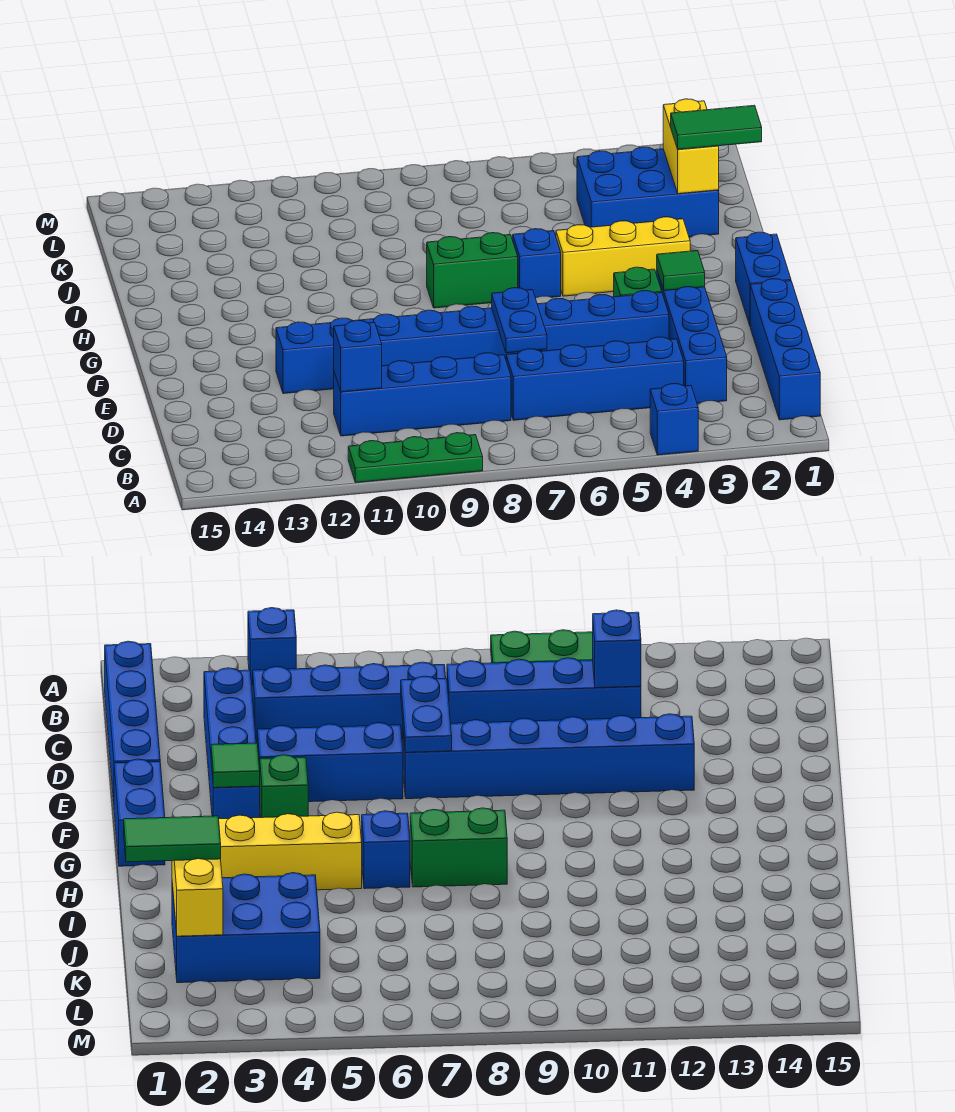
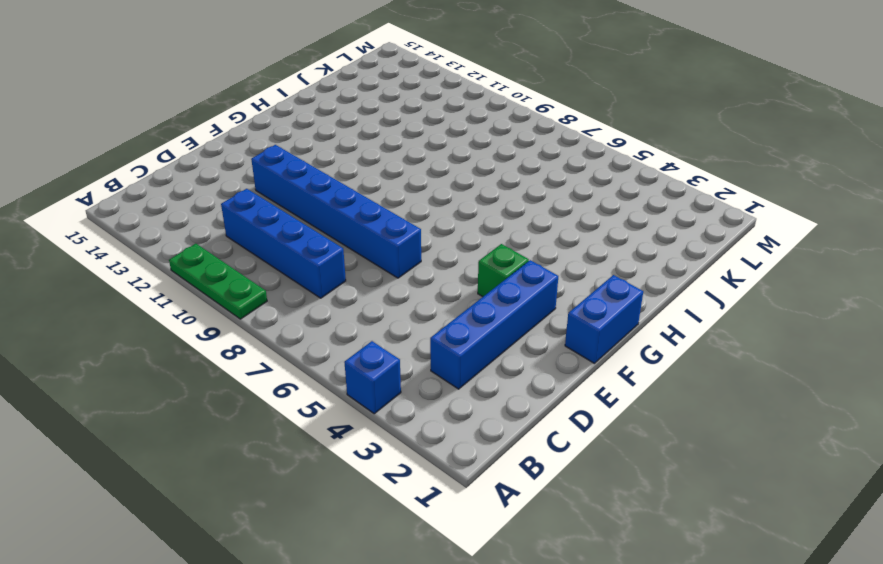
none -> blue 1x4 brick [750,279,820,420]
none -> blue 1x4 brick [506,337,684,420]
none -> blue 1x3 brick [537,291,669,351]

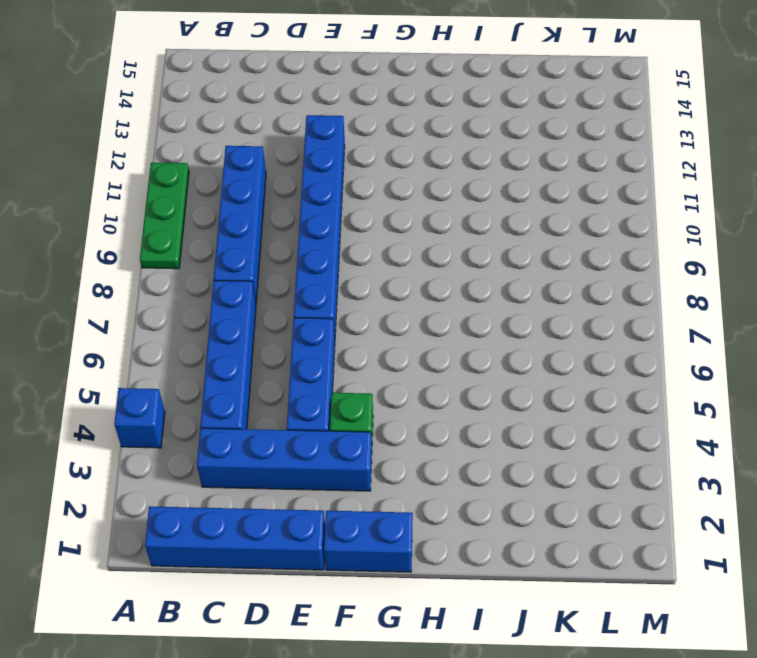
none -> yellow 1x3 brick [556,217,690,296]
none -> blue 1x1 brick [513,229,561,298]
none -> green 1x2 brick [427,233,518,308]

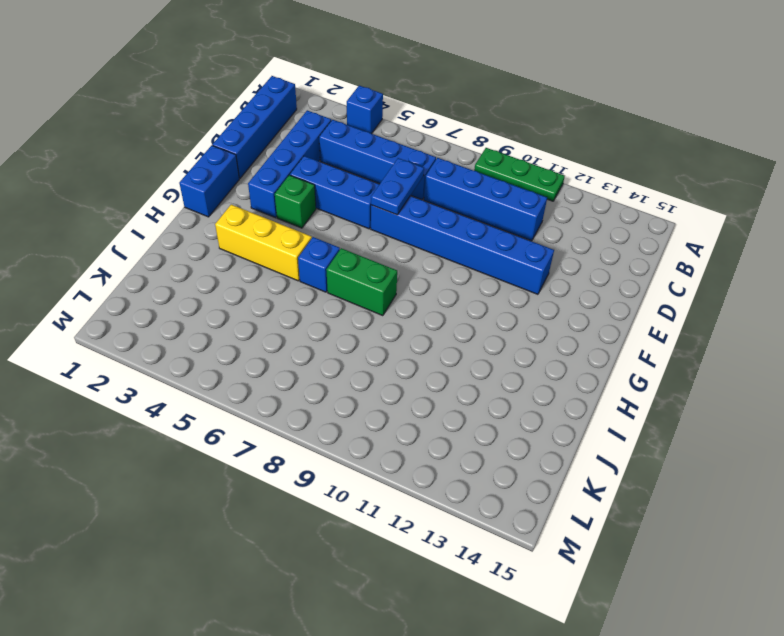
none -> blue 2x3 brick [577,147,719,237]
none -> blue 1x1 brick [334,320,382,392]
none -> green 1x1 tile [657,251,705,291]

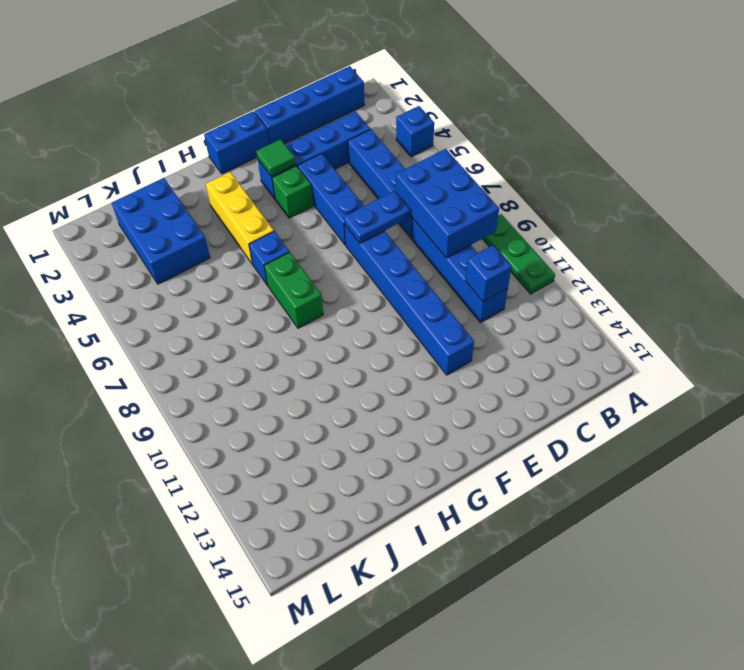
blue 2x3 brick [396,149,499,258] -> none
none -> yellow 1x2 brick [663,99,719,194]
none -> green 1x2 tile [671,105,762,149]

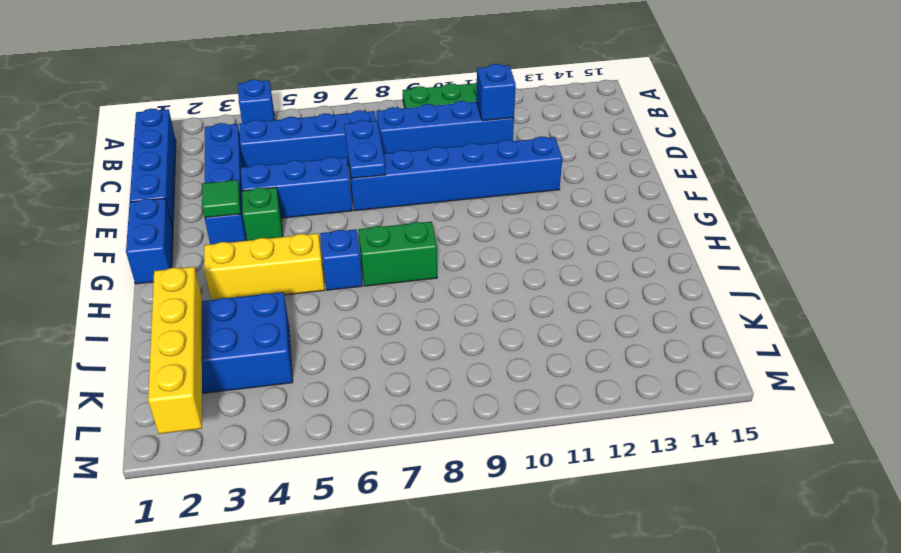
yellow 1x4 brick [148,267,202,434] -> yellow 1x2 brick [663,99,719,194]
none -> green 1x2 tile [671,105,762,149]

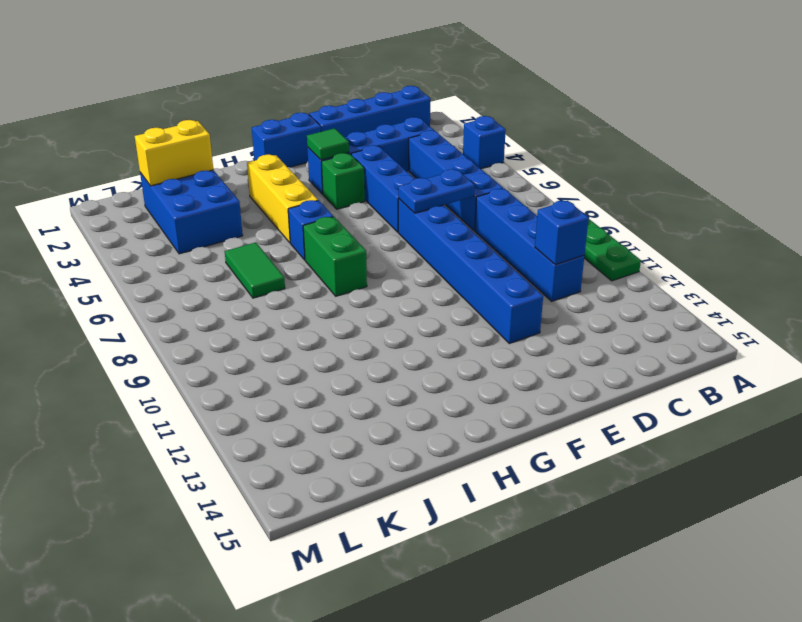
green 1x2 tile [225,242,285,298] -> green 1x2 tile moved to [671,105,762,149]

